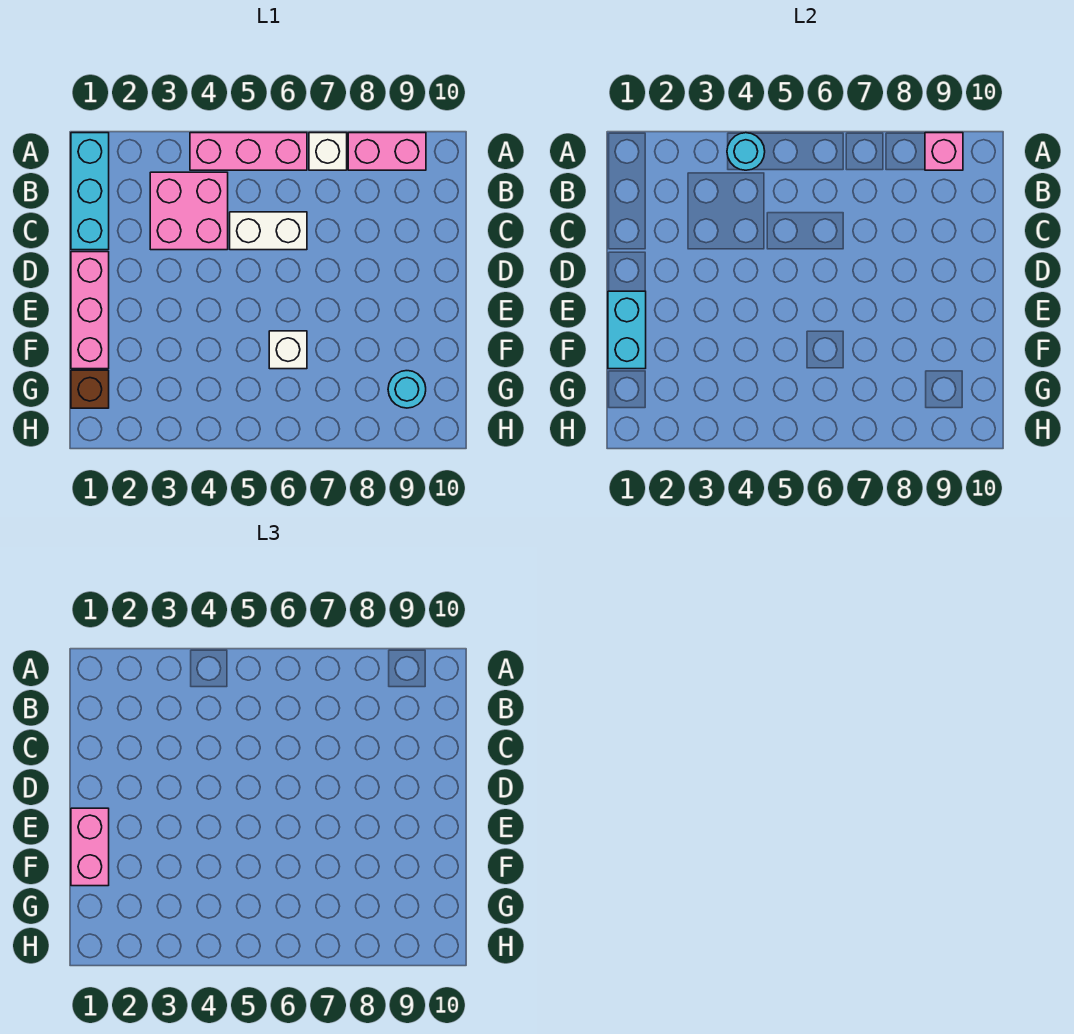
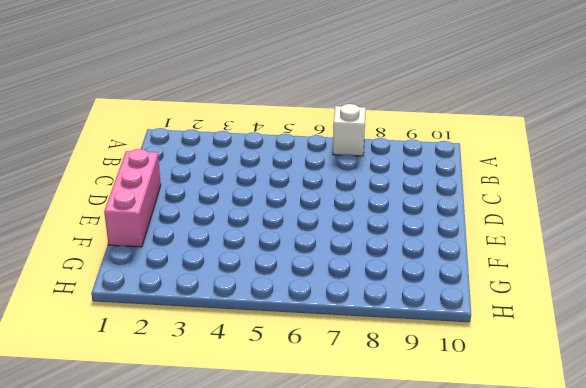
none -> cyan 1x3 brick [71,133,109,250]
none -> pink 1x3 brick [190,133,307,170]
none -> pink 1x2 brick [348,133,426,170]

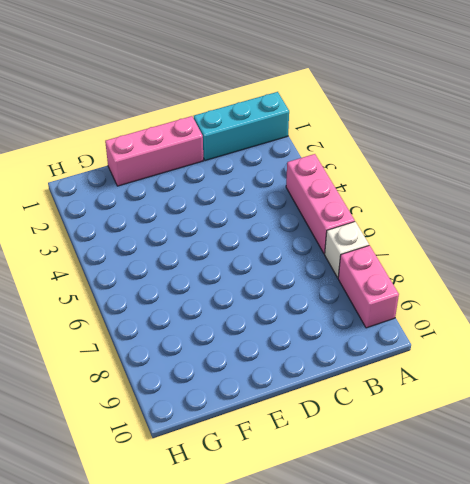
none -> pink 2x2 brick [150,172,228,250]
none -> white 1x2 brick [230,212,307,250]
none -> white 1x1 brick [269,331,307,369]

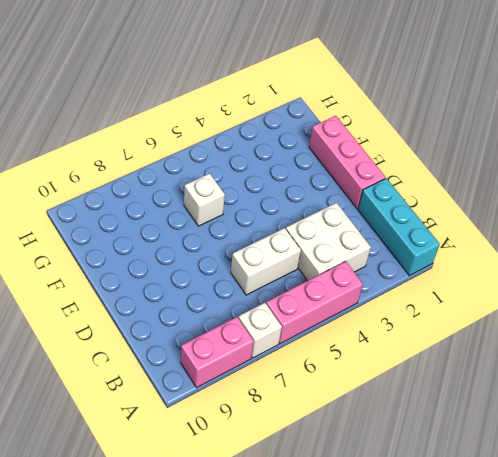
white 2x2 brick [286,203,371,281] -> pink 2x2 brick [150,172,228,250]
none -> brown 1x1 brick [71,370,109,408]
none -> cyan 1x1 round brick [388,371,426,408]
none -> cyan 1x1 round brick [727,133,765,170]

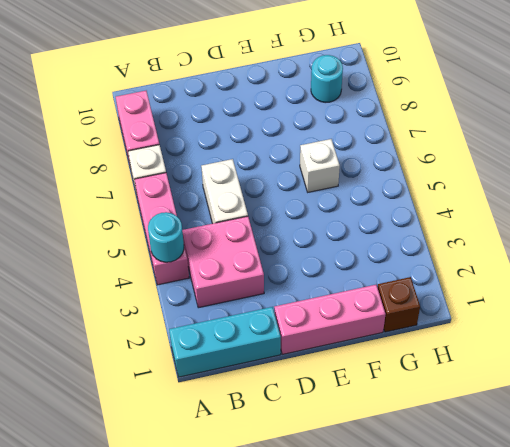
none -> pink 1x1 brick [925,133,963,170]
none -> cyan 1x2 brick [608,291,646,369]
none -> pink 1x2 brick [71,808,109,886]

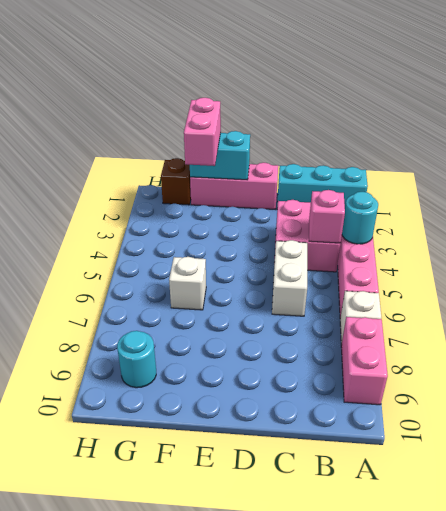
pink 1x1 brick [309,190,345,243] -> pink 1x1 brick moved to [925,133,963,170]
pink 1x2 brick [184,98,221,166] -> pink 1x2 brick turned to [71,808,109,886]

